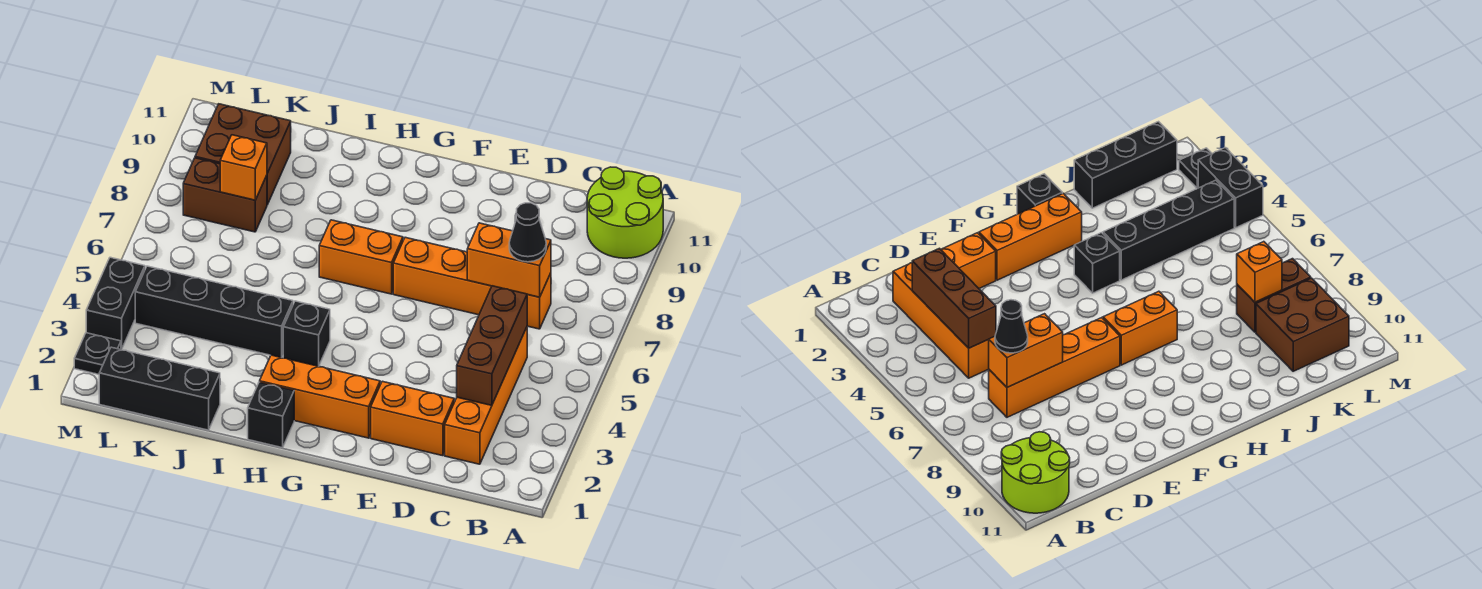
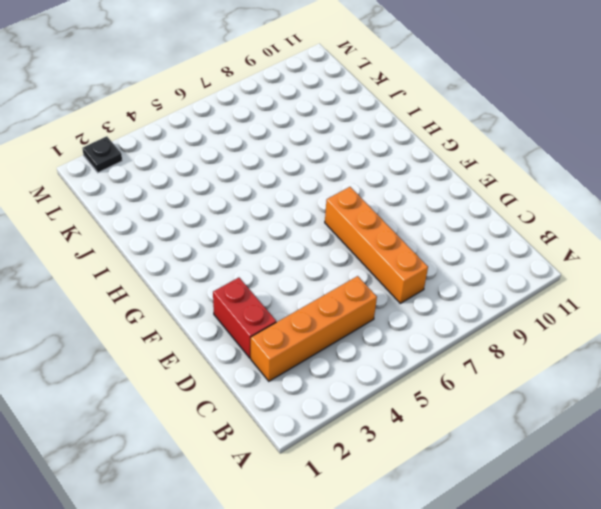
red 1x2 brick [213,278,276,358] -> orange 1x2 brick [371,381,454,456]
none -> lime 2x2 round brick [587,167,663,258]
none -> orange 1x3 brick [260,355,380,438]
none -> orange 1x2 brick [319,220,403,294]

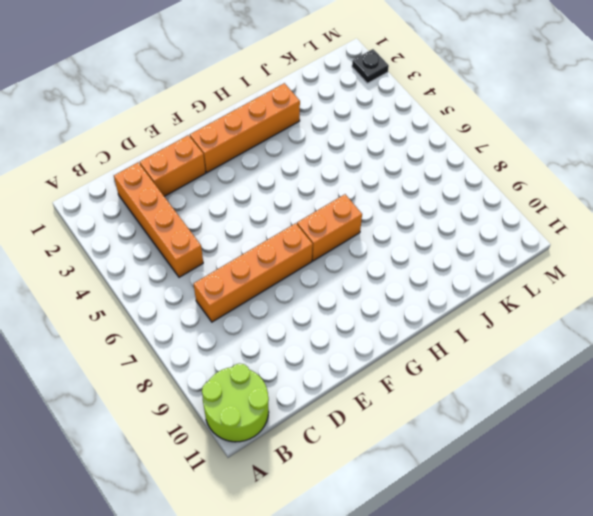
orange 1x4 brick [190,83,300,173] -> orange 1x3 brick [260,355,380,438]
none -> black 1x1 brick [248,382,294,448]
none -> black 1x1 brick [283,301,330,366]
none -> black 1x4 brick [135,266,293,358]

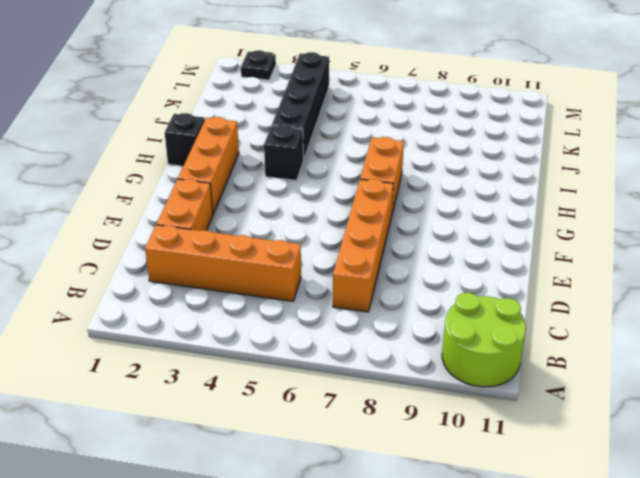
none -> black 1x3 brick [99,347,220,430]
none -> brown 1x2 brick [183,158,267,232]
none -> brown 2x2 brick [195,104,291,205]

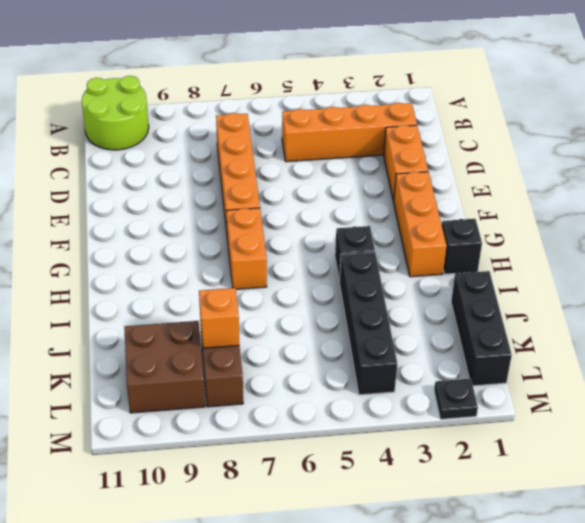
none -> black 1x2 brick [86,257,145,350]
none -> brown 1x3 brick [457,286,527,405]
none -> orange 1x2 brick [467,223,551,297]

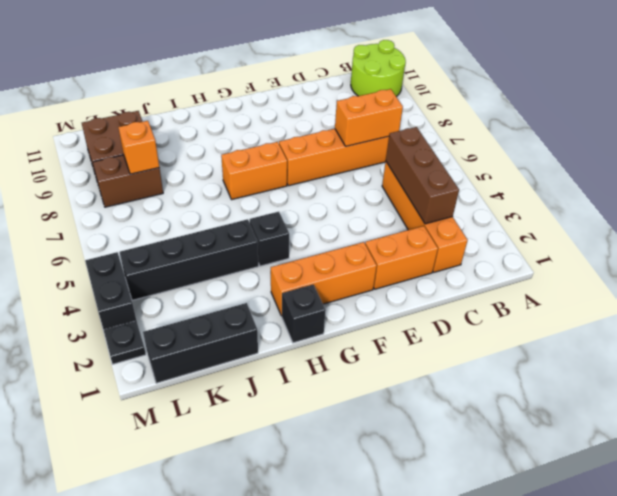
none -> black 1x1 cone [509,203,546,262]

